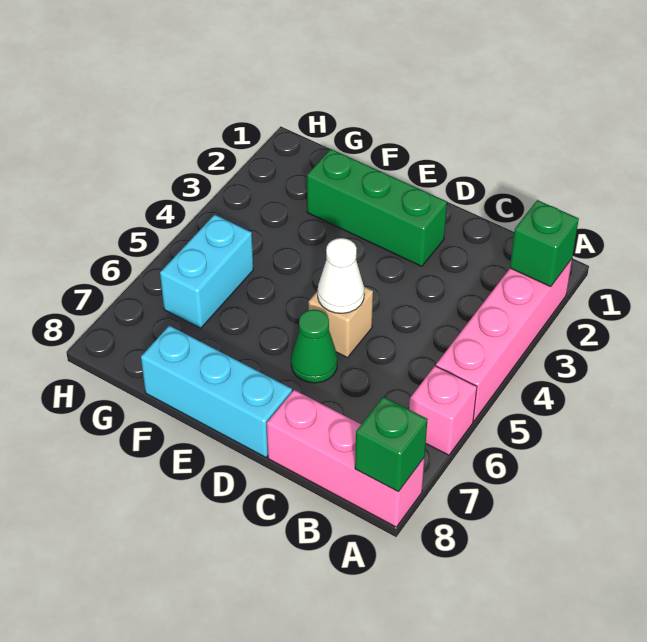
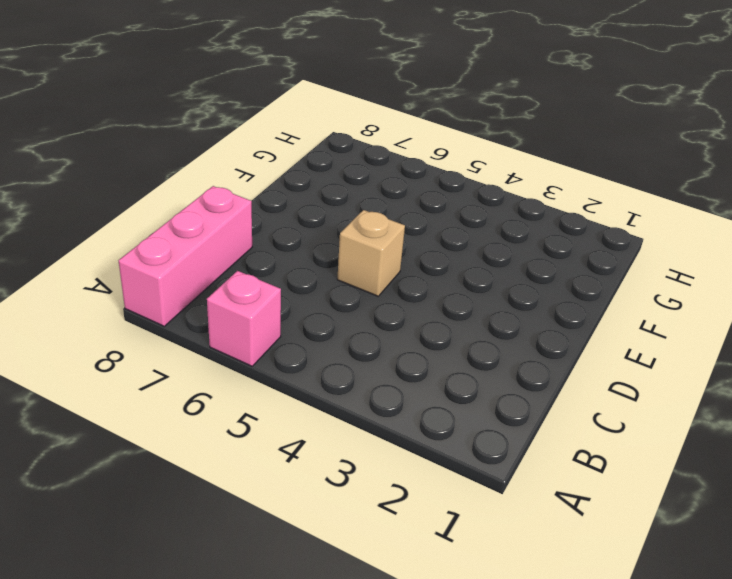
none -> pink 1x4 brick [436,259,572,421]
none -> green 1x3 brick [307,149,447,266]

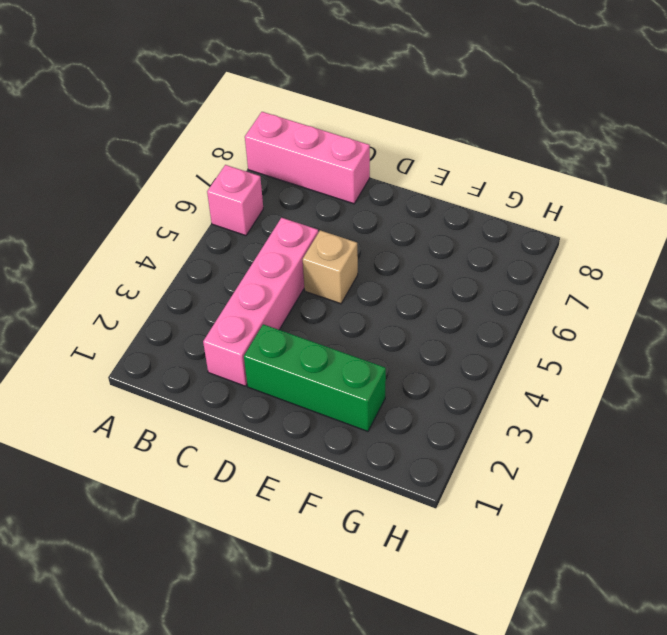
pink 1x4 brick [203,218,318,386] -> pink 1x4 brick moved to [436,259,572,421]
none -> green 1x1 cone [291,310,338,383]
none -> cyan 1x3 brick [141,326,292,457]

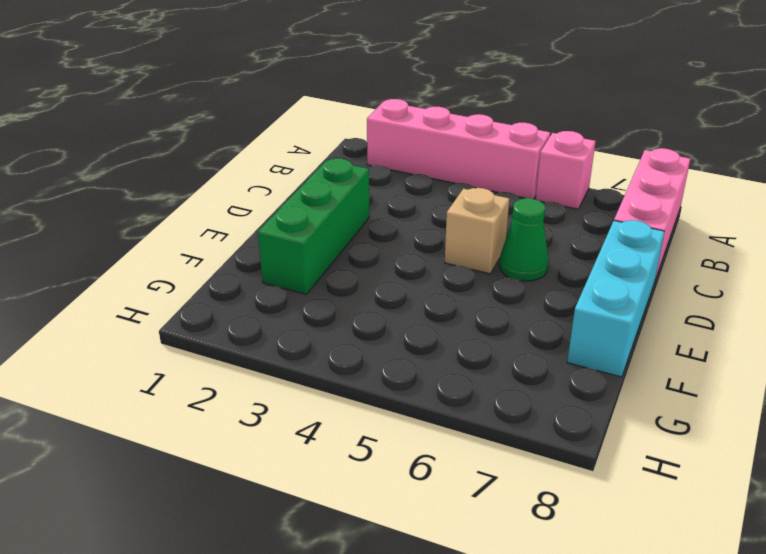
none -> cyan 1x2 brick [160,215,253,328]
none -> green 1x1 brick [510,200,579,287]

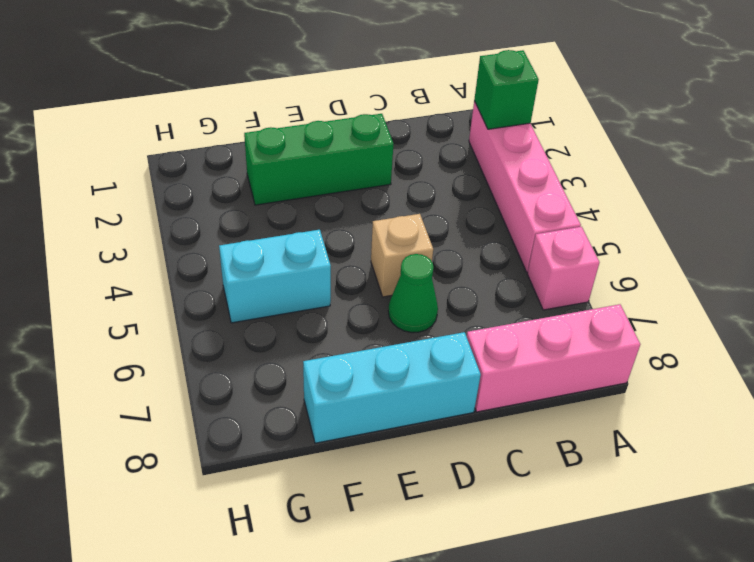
cyan 1x2 brick [219,230,331,323] -> cyan 1x2 brick turned to [160,215,253,328]
none -> green 1x1 brick [355,397,428,491]
none -> white 1x1 cone [318,238,364,313]

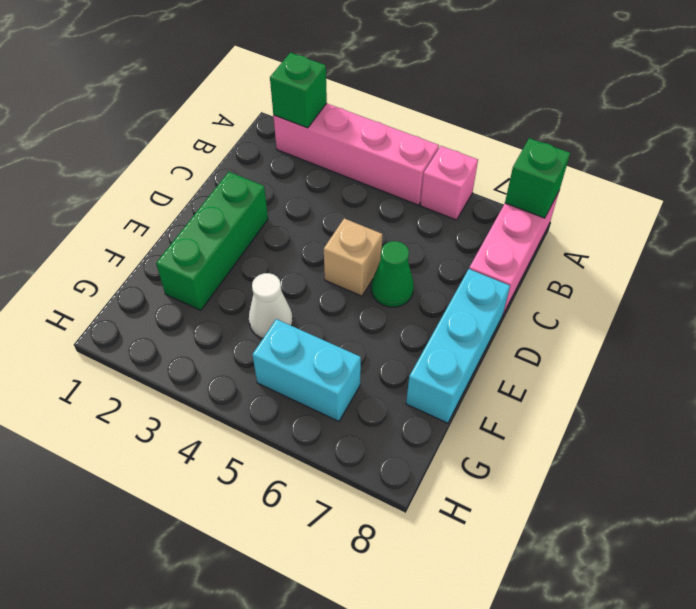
white 1x1 cone [249,273,293,338] -> white 1x1 cone moved to [318,238,364,313]

